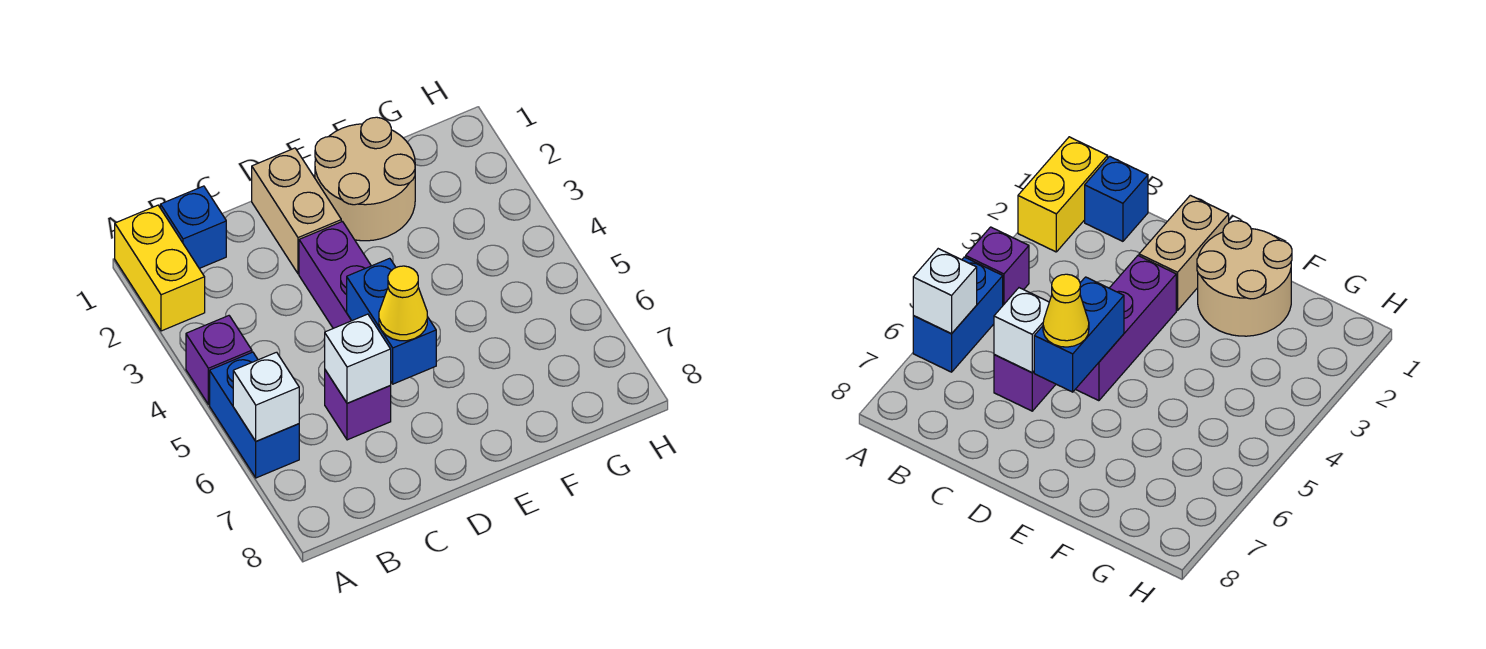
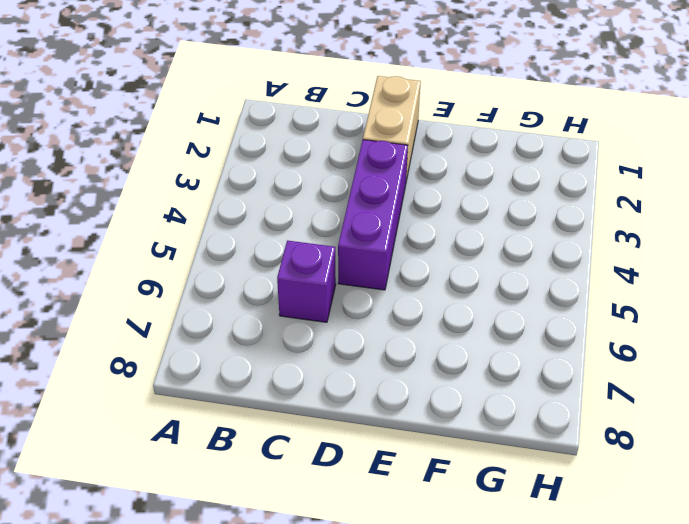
none -> yellow 1x2 brick [115,205,205,331]
none -> purple 1x1 brick [186,316,252,404]
none -> blue 1x2 brick [210,352,299,478]

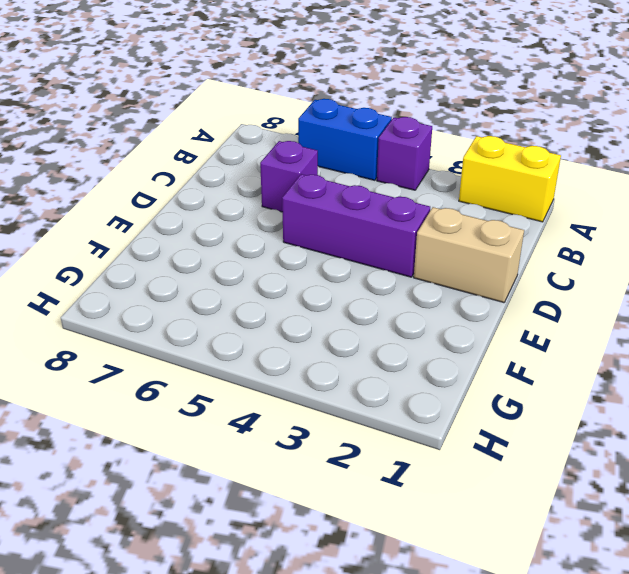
none -> blue 1x1 brick [160,186,226,268]
none -> tan 2x2 round brick [315,117,415,241]
none -> white 1x1 brick [233,352,299,441]

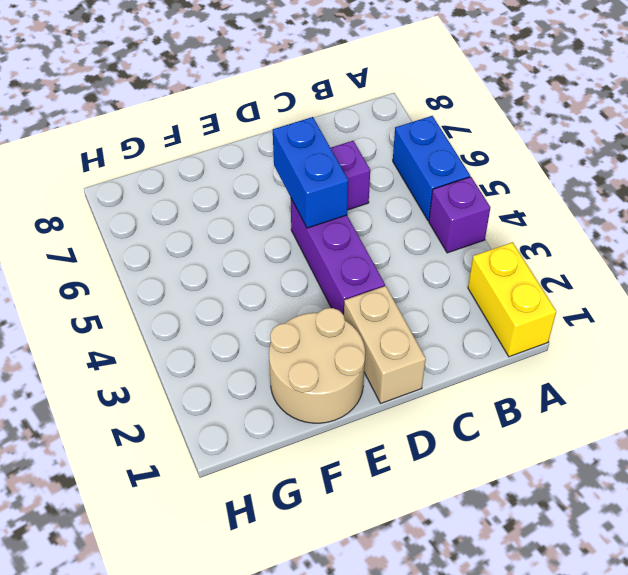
none -> blue 1x1 brick [160,186,226,268]
none -> white 1x1 brick [233,352,299,441]
none -> white 1x1 brick [325,314,391,403]

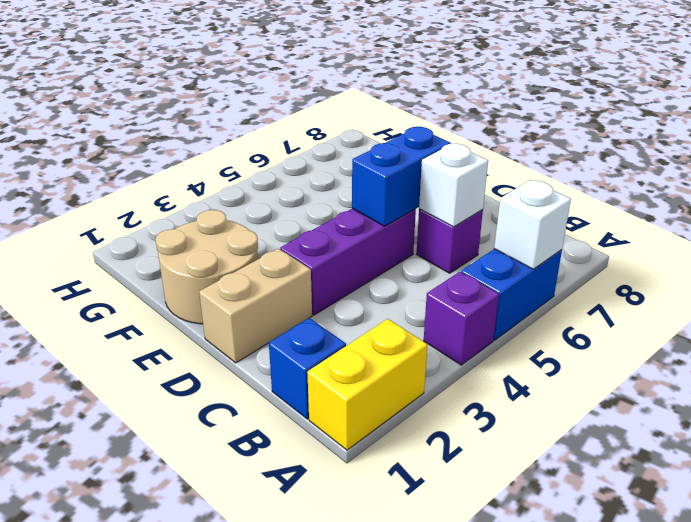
none -> yellow 1x1 cone [379,266,427,341]

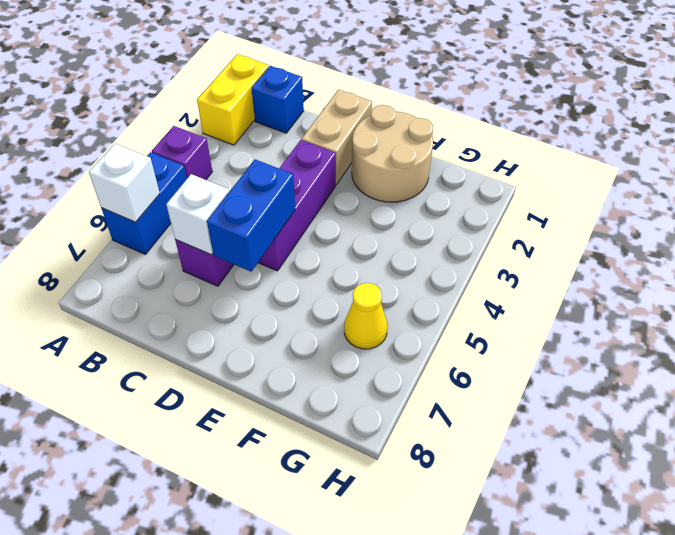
yellow 1x1 cone [344,283,387,349] -> yellow 1x1 cone moved to [379,266,427,341]

